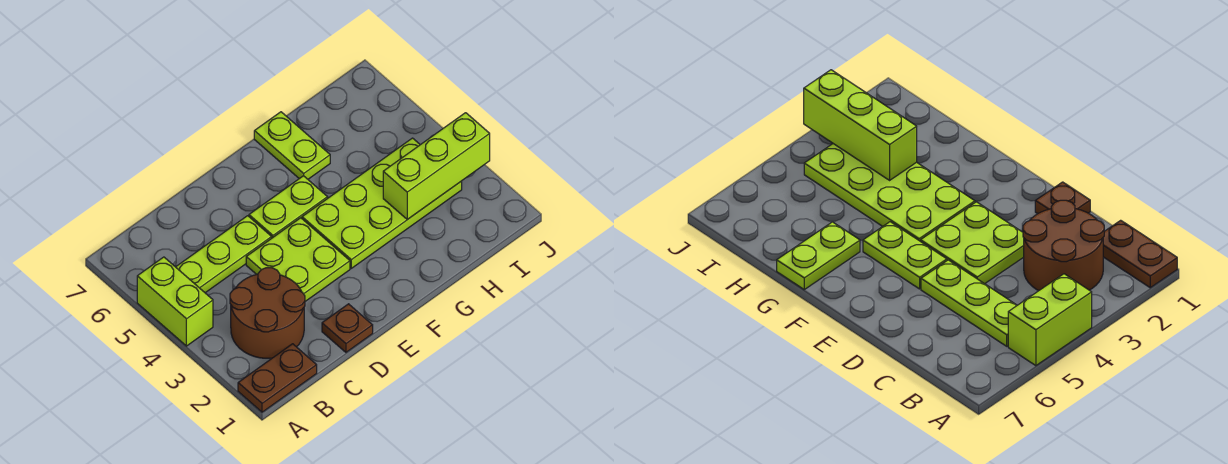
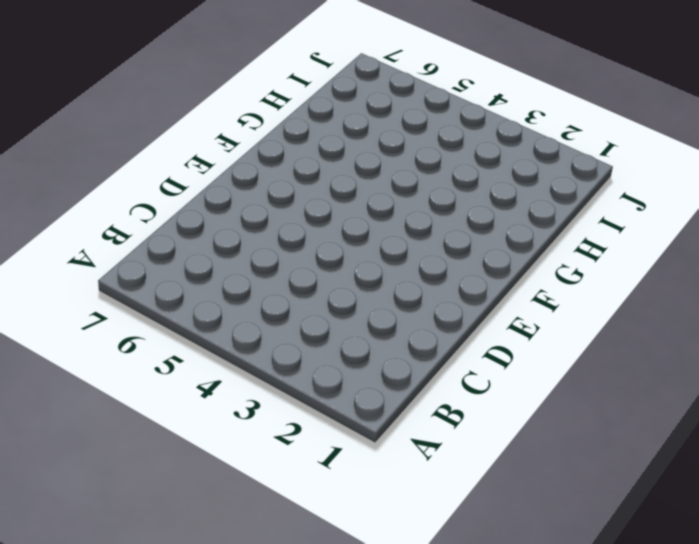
none -> brown 1x2 plate [238,344,317,412]
none -> lime 1x2 brick [137,257,213,346]

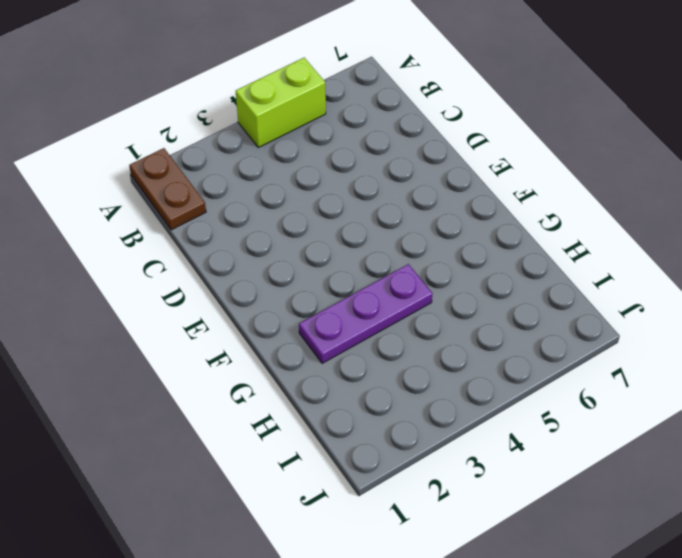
purple 1x3 plate [299,264,432,363] -> lime 2x4 plate [302,138,462,268]
none -> brown 2x2 round brick [230,268,305,358]
none -> lime 1x3 plate [176,216,272,293]

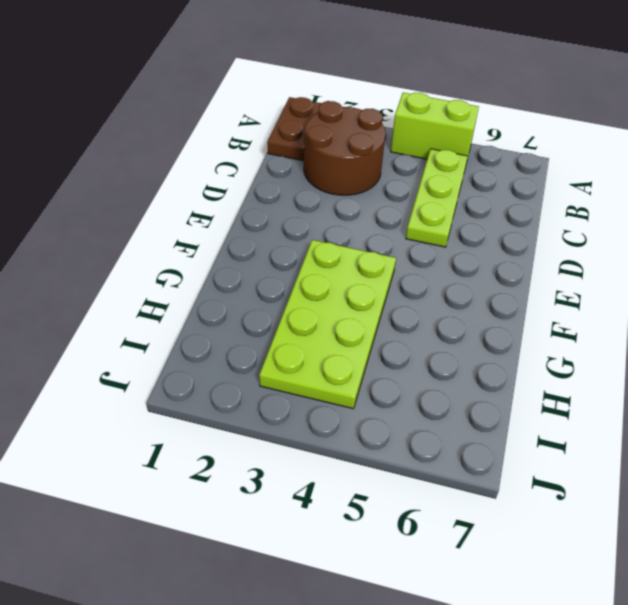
none -> brown 1x1 plate [322,304,373,352]
none -> lime 2x2 plate [246,218,350,301]

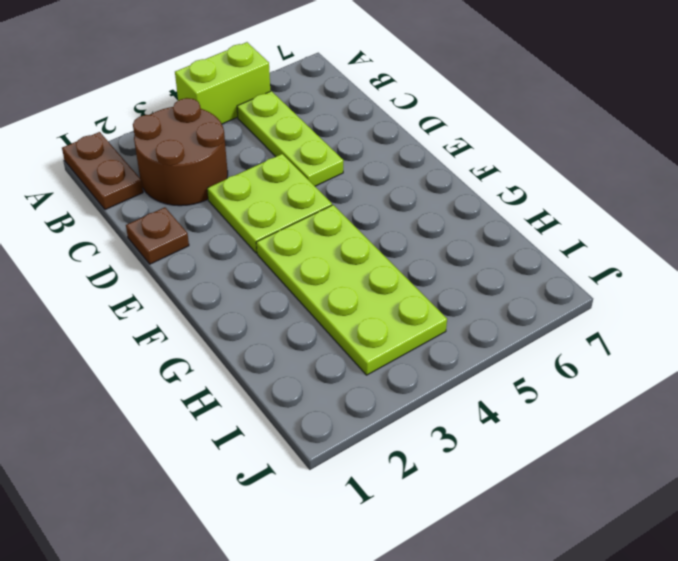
none -> lime 1x2 plate [249,176,328,238]
none -> lime 1x2 plate [254,112,330,179]

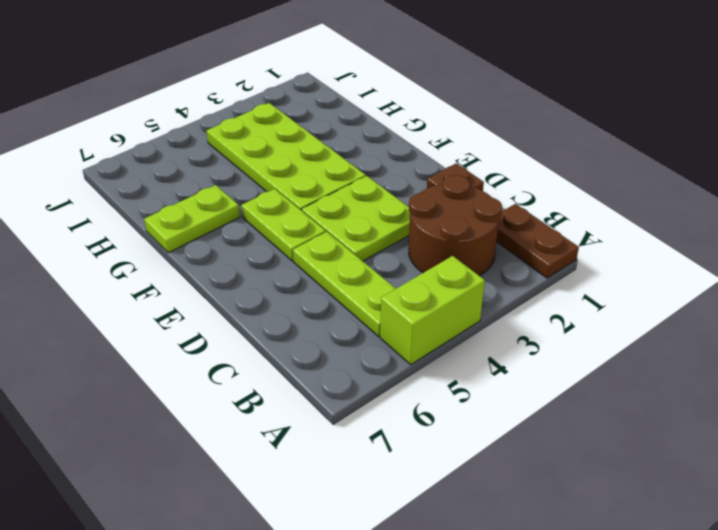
none -> lime 1x3 brick [383,113,490,219]

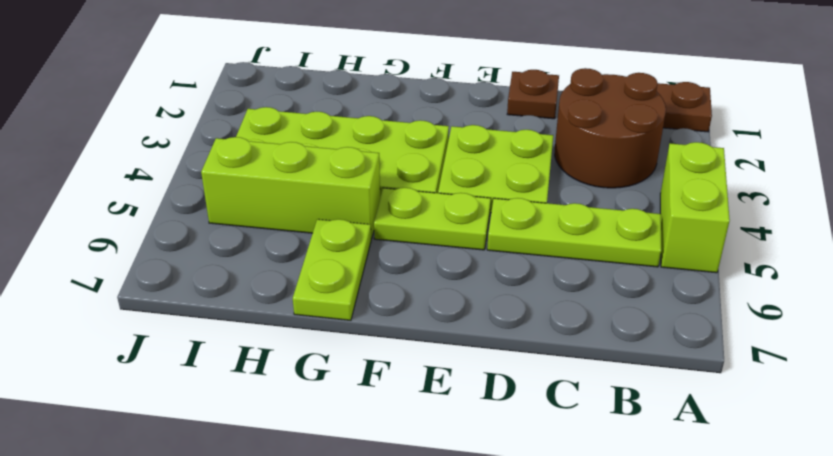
lime 1x3 brick [201,137,380,239] -> lime 1x3 brick moved to [383,113,490,219]

